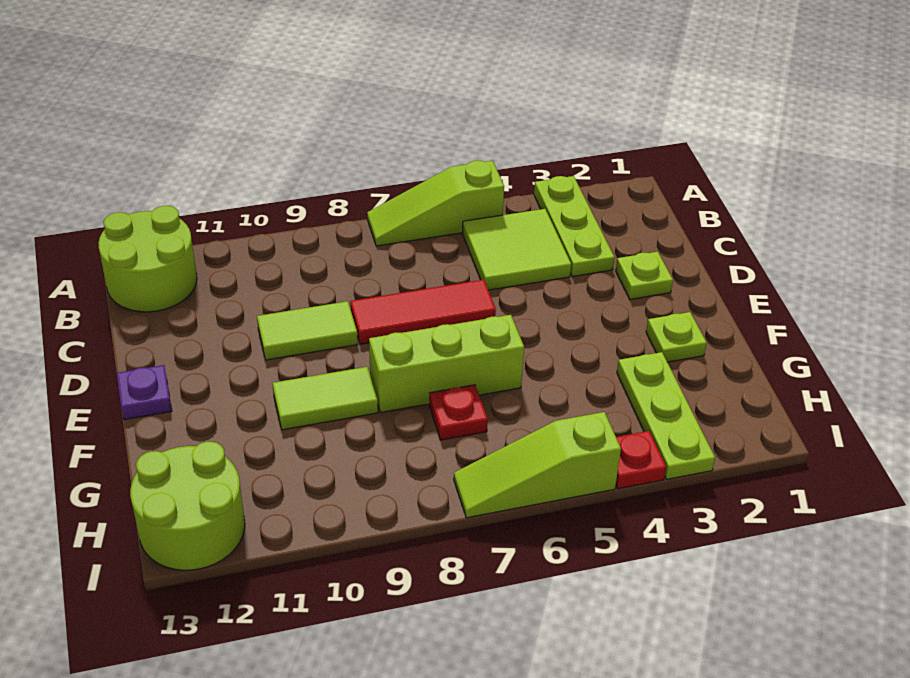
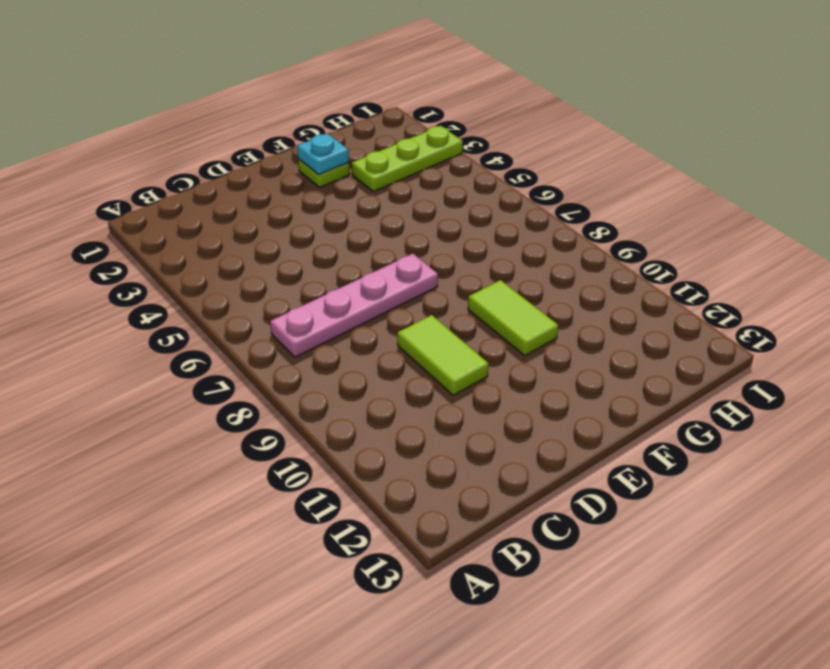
pink 1x4 plate [270,254,438,357] -> red 1x3 tile [350,280,496,344]
cyan 1x1 plate [297,134,349,175] -> none
none -> lime 1x3 plate [534,176,614,277]
none -> lime 1x3 slope [367,161,504,246]
none -> lime 2x2 round brick [99,206,197,312]

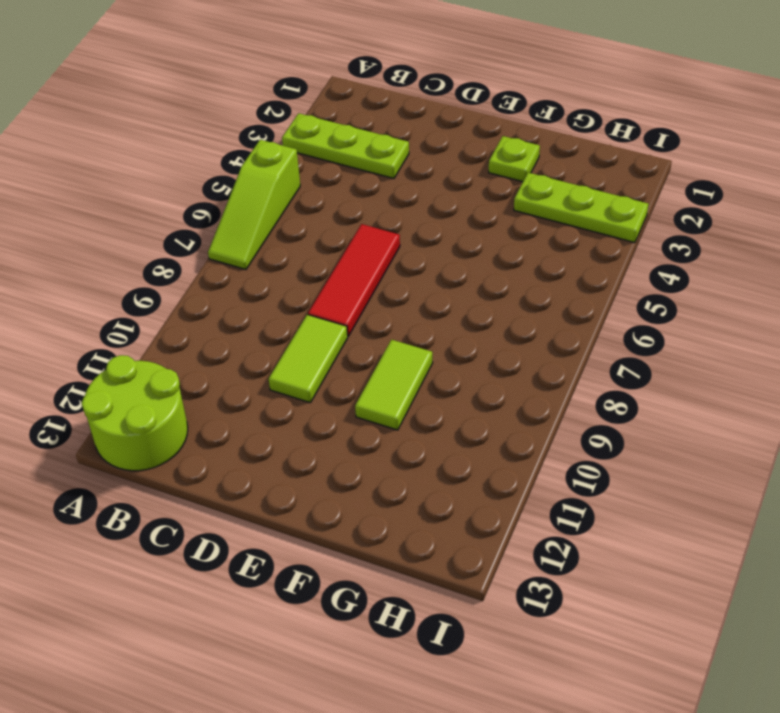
none -> lime 2x2 tile [463,209,571,290]
none -> lime 1x1 plate [616,252,673,299]
none -> purple 1x1 plate [117,365,172,420]

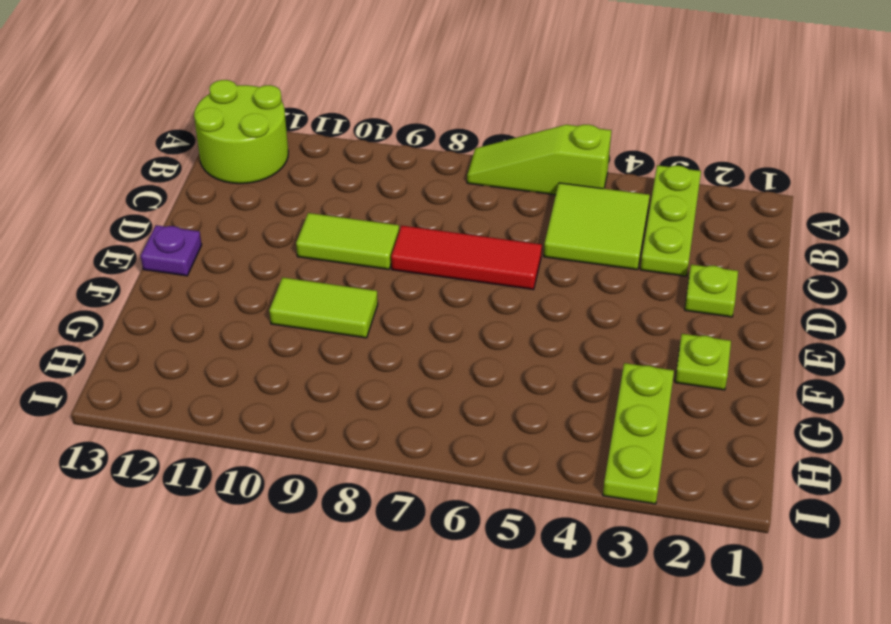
none -> lime 1x3 brick [369,315,524,413]
none -> red 1x1 plate [429,385,488,440]
none -> lime 2x2 round brick [130,441,245,570]

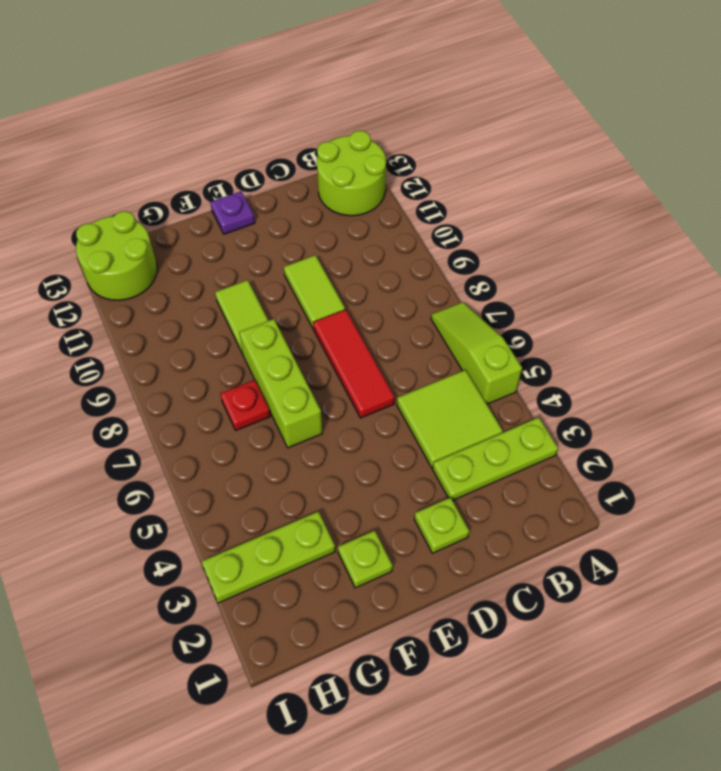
none -> red 1x1 plate [616,431,666,489]
none -> lime 1x3 slope [454,412,621,518]

